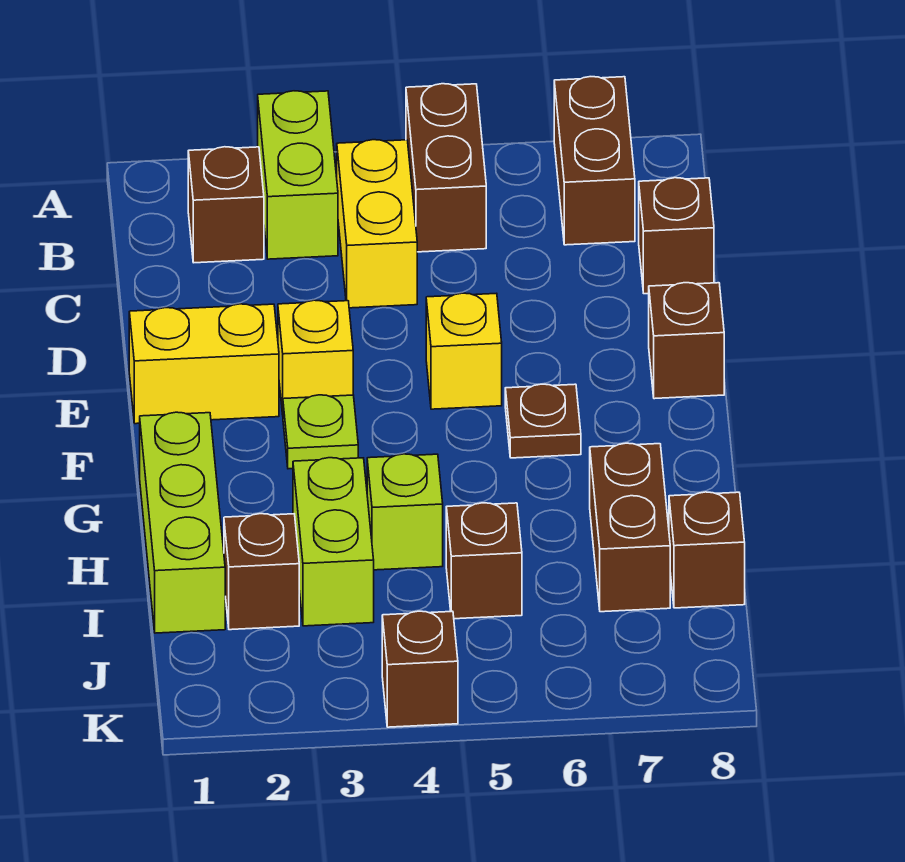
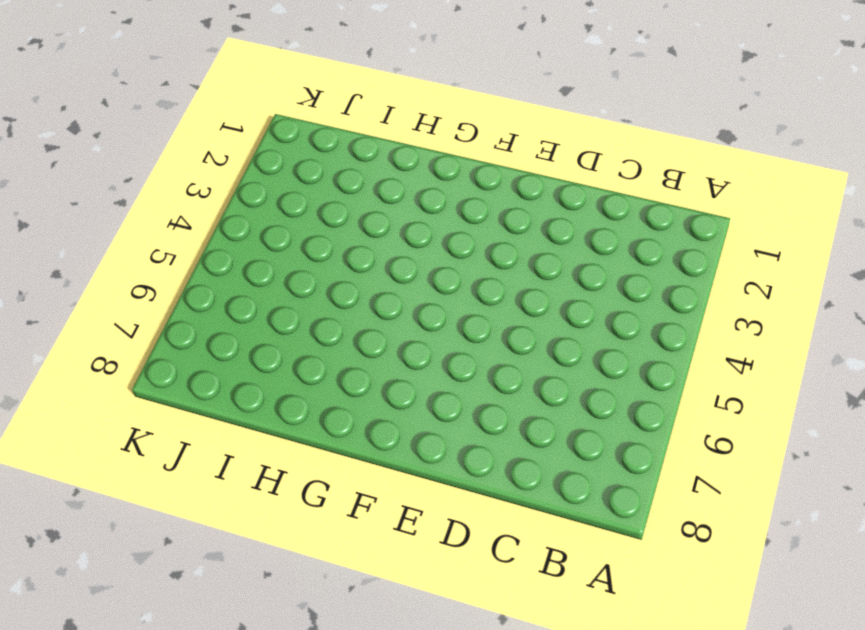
none -> lime 1x2 brick [258,91,338,259]
none -> brown 1x2 brick [406,84,486,252]
none -> brown 1x2 brick [554,77,635,245]

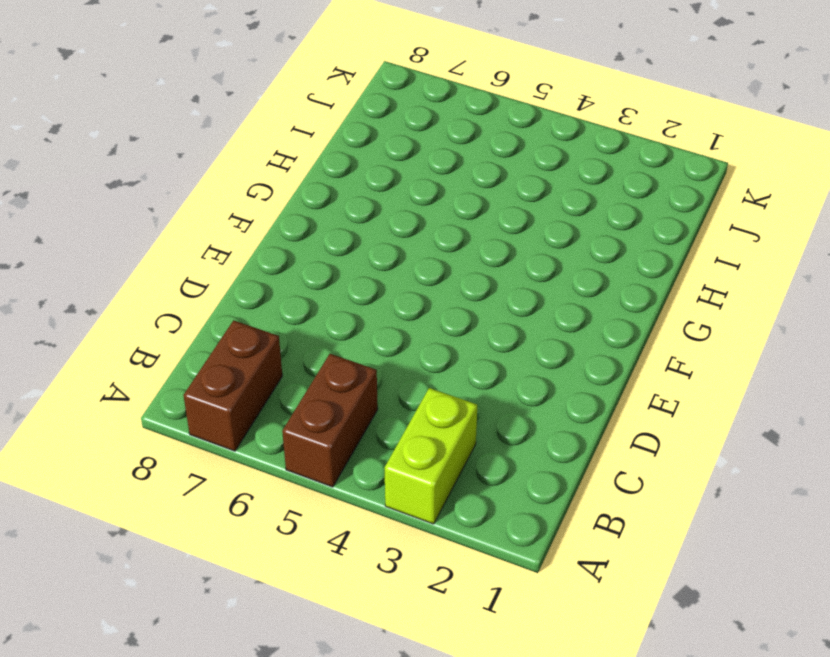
none -> brown 1x1 brick [188,147,264,263]
none -> yellow 1x2 brick [337,140,417,308]
none -> brown 1x1 brick [639,178,714,294]

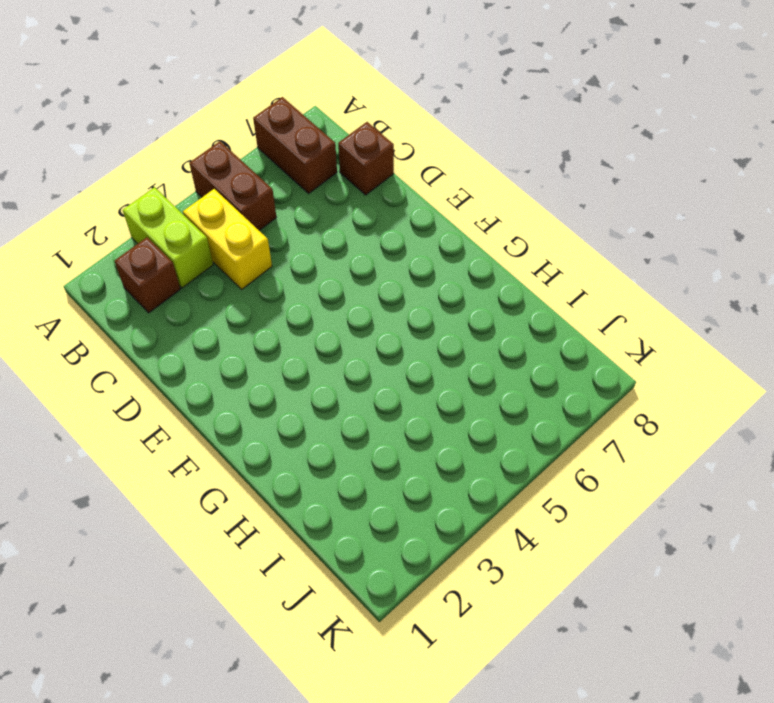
none -> yellow 1x2 brick [129,304,279,424]
none -> yellow 1x1 brick [278,300,353,414]
none -> yellow 1x1 brick [426,293,502,409]

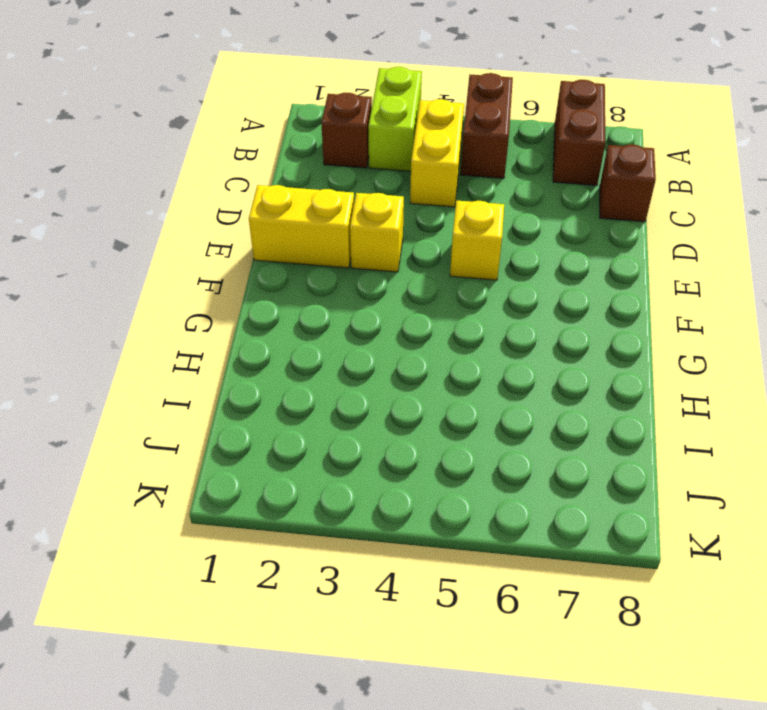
none -> brown 1x1 brick [649,283,724,399]
none -> lime 1x1 plate [283,395,358,469]
none -> brown 1x1 plate [505,384,581,458]

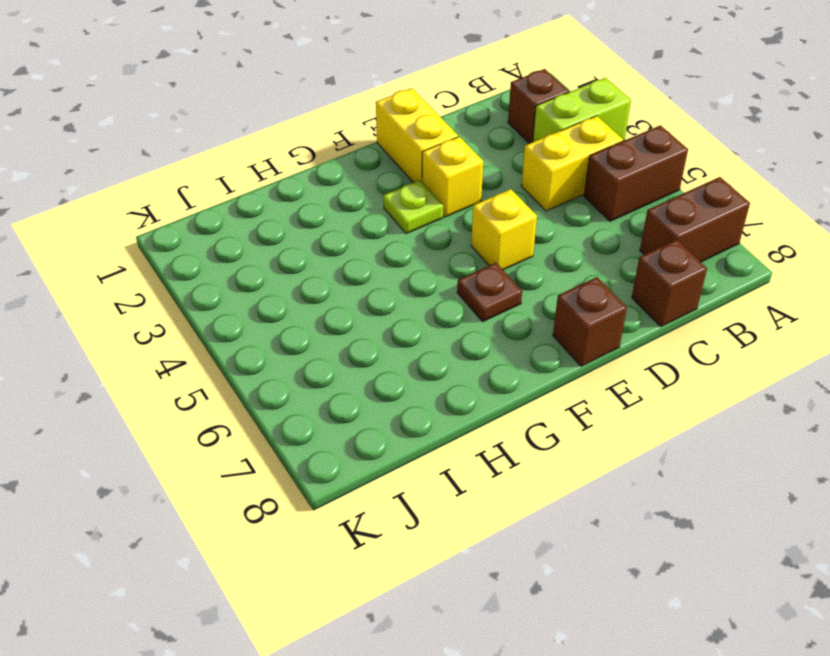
none -> lime 1x3 brick [140,412,225,633]
none -> lime 1x2 brick [293,458,374,626]
none -> lime 1x1 brick [367,454,443,570]

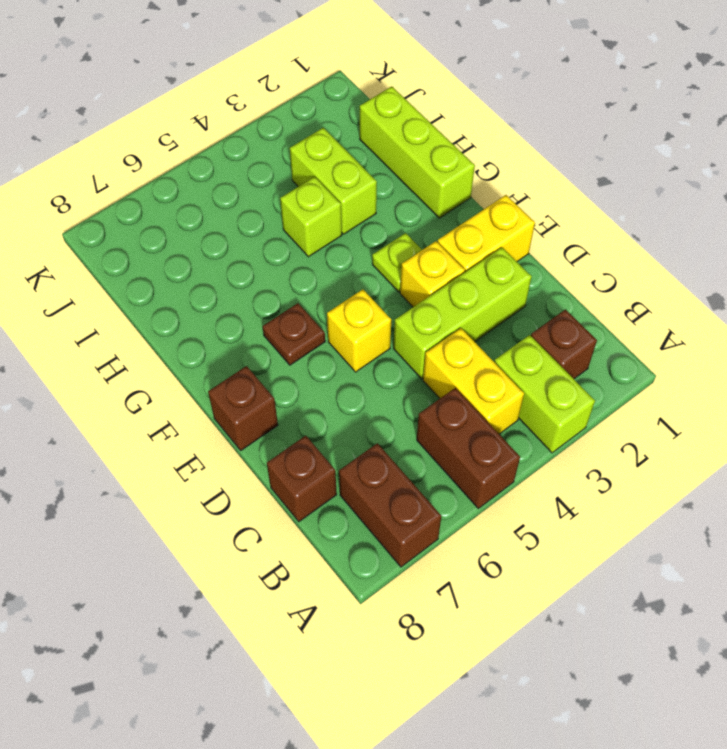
lime 1x3 brick [393,248,532,379] -> none
none -> brown 1x2 brick [590,443,670,612]
none -> brown 1x1 brick [224,514,299,630]
none -> brown 1x1 brick [446,503,522,619]

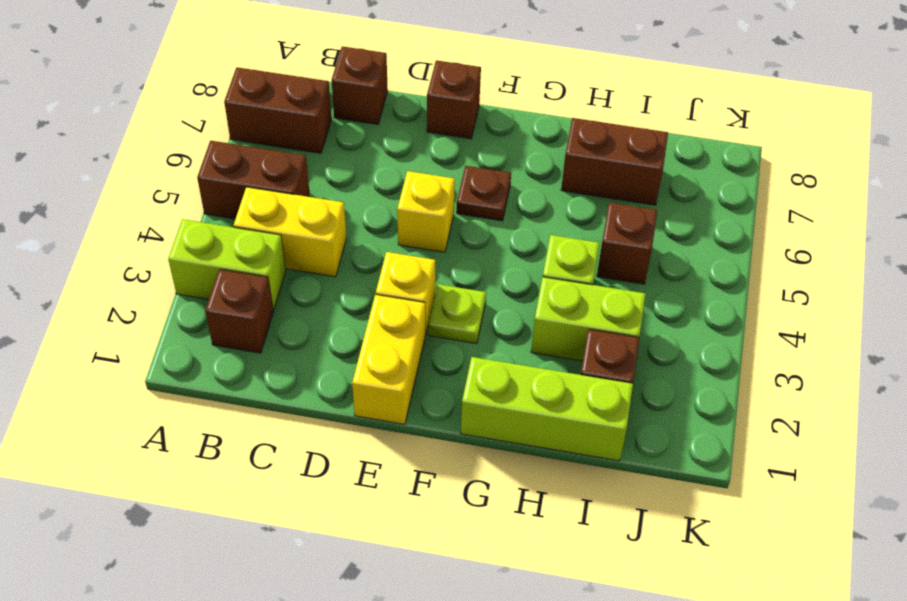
none -> brown 1x1 brick [669,492,745,608]
none -> brown 1x1 brick [382,611,458,727]

